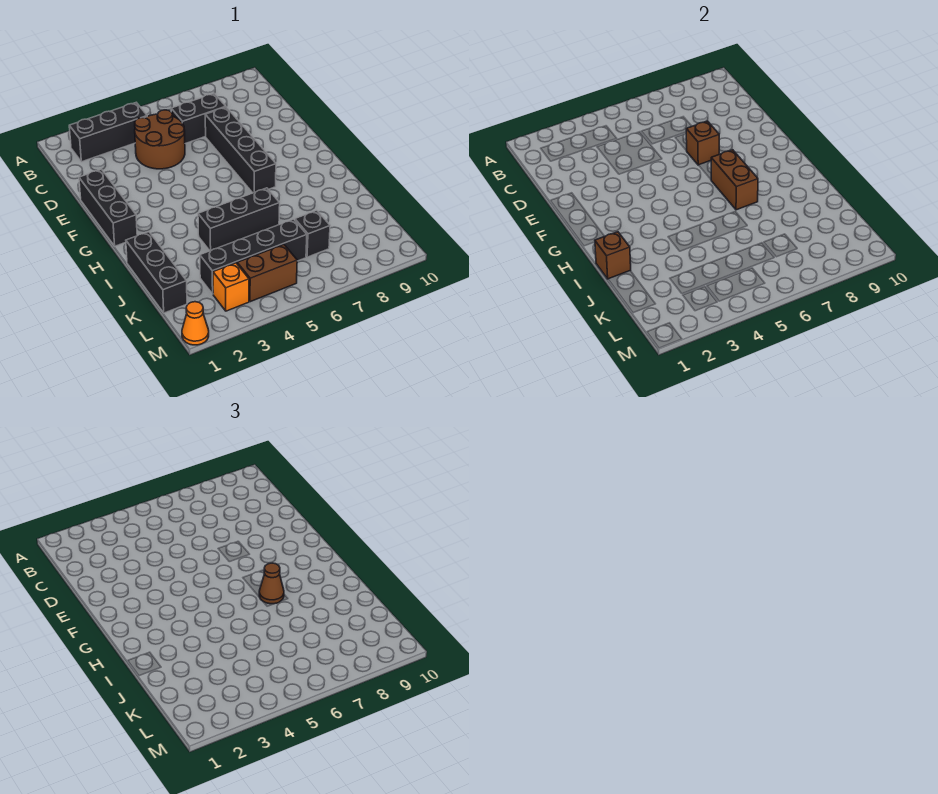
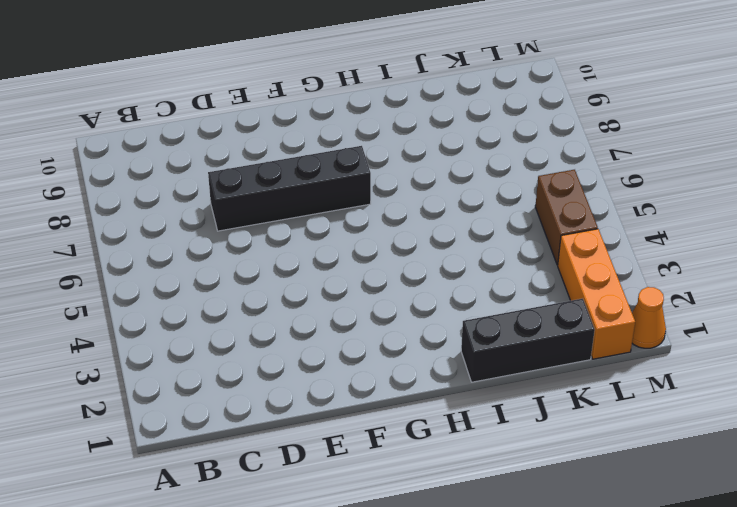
orange 1x3 brick [558,229,635,359] -> orange 1x1 brick [213,263,249,311]
none -> black 1x3 brick [69,103,147,162]
none -> brown 2x2 round brick [135,110,185,169]
none -> black 1x2 brick [171,93,226,144]

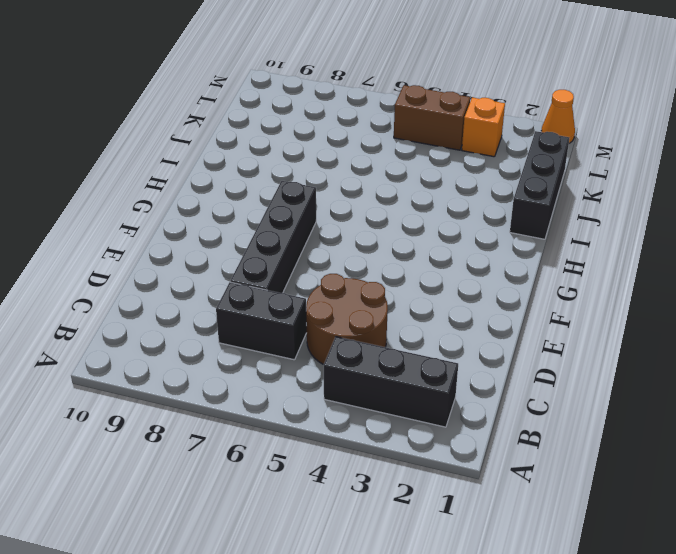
none -> black 1x3 brick [79,169,137,246]
none -> black 1x3 brick [198,188,280,251]
none -> black 1x4 brick [200,219,307,294]

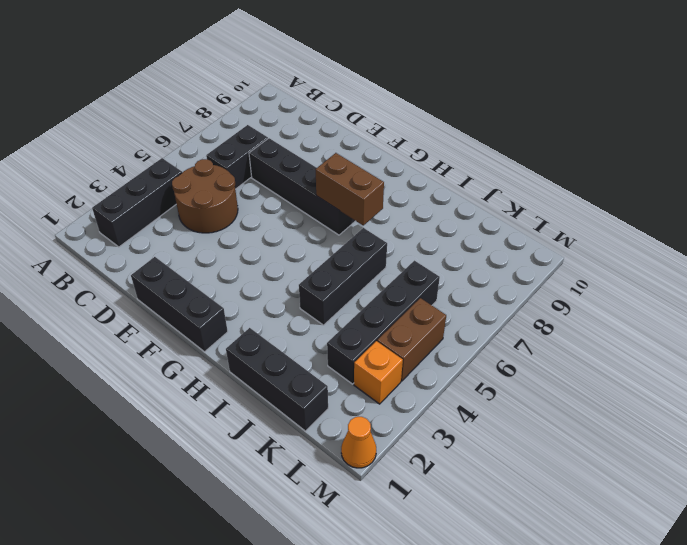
none -> black 1x1 brick [295,210,330,257]
none -> brown 1x1 brick [686,121,719,165]
none -> brown 1x1 brick [595,232,631,279]

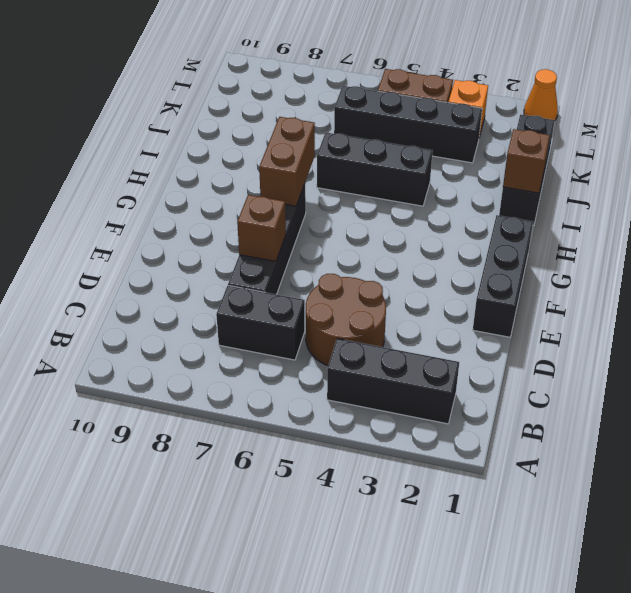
none -> black 1x1 brick [295,210,330,257]
none -> brown 1x1 cone [259,563,284,604]

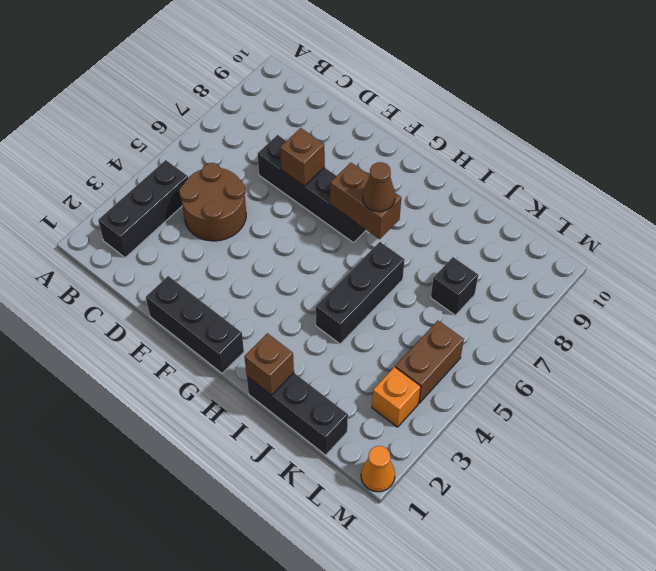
none -> black 1x2 brick [171,93,226,144]
none -> black 1x4 brick [200,219,307,294]

